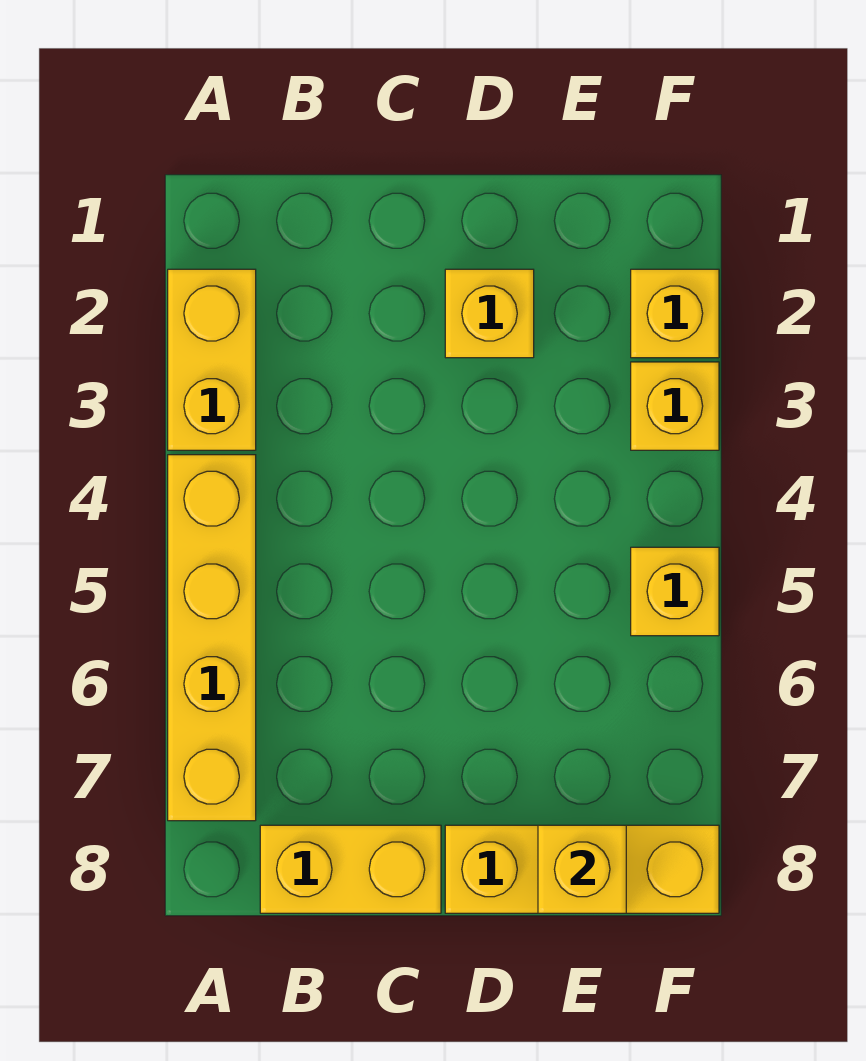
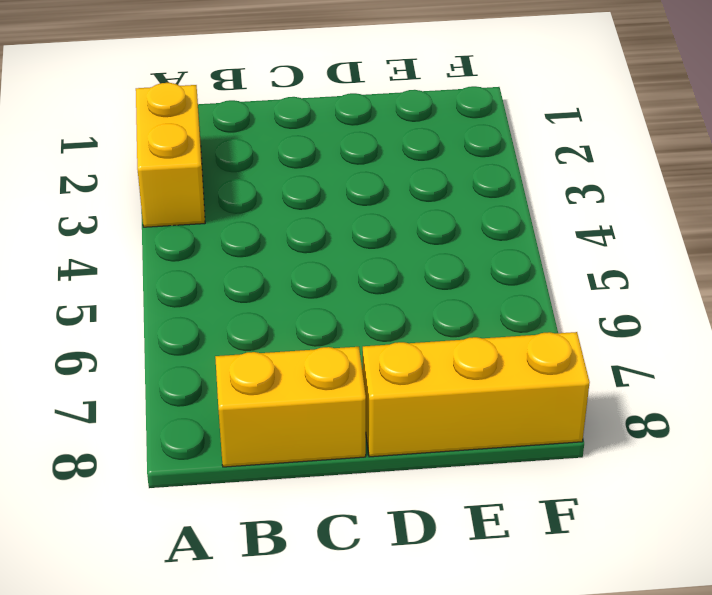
none -> yellow 1x4 brick [168,455,256,821]
none -> yellow 1x1 brick [445,269,534,358]

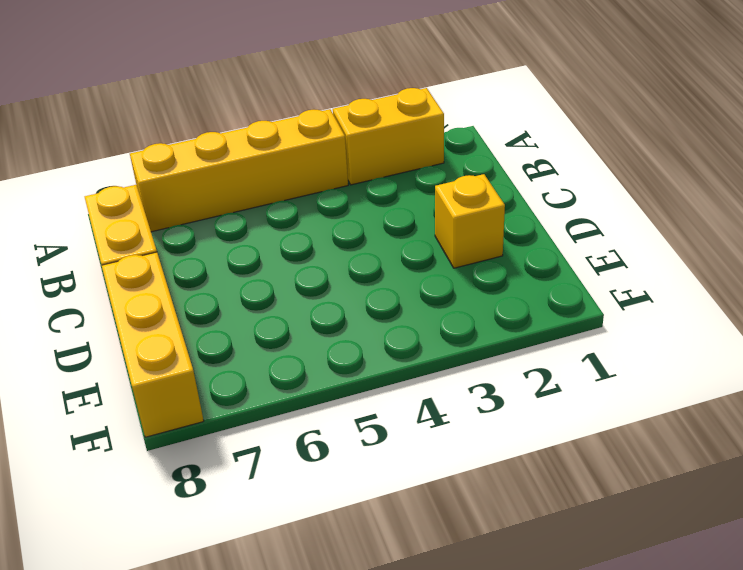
none -> yellow 1x1 brick [631,269,719,358]
none -> yellow 1x1 brick [631,362,719,450]

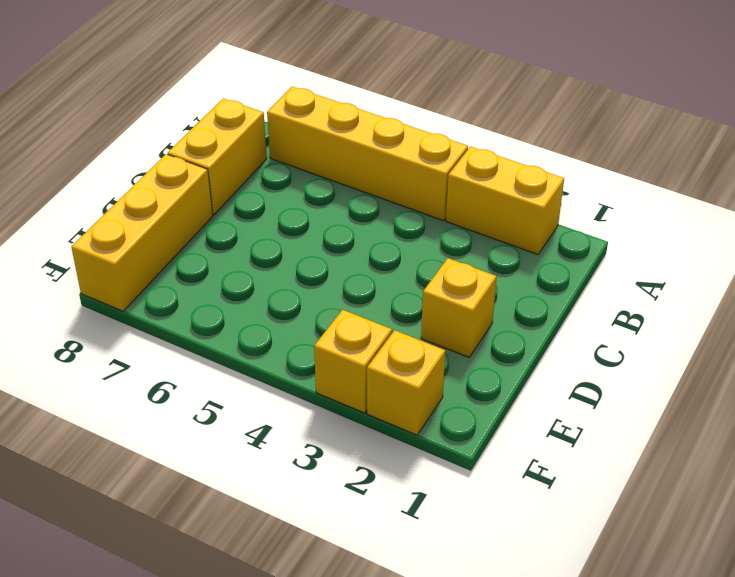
none -> yellow 1x1 brick [631,547,719,636]
none -> yellow 1x1 brick [538,825,626,913]

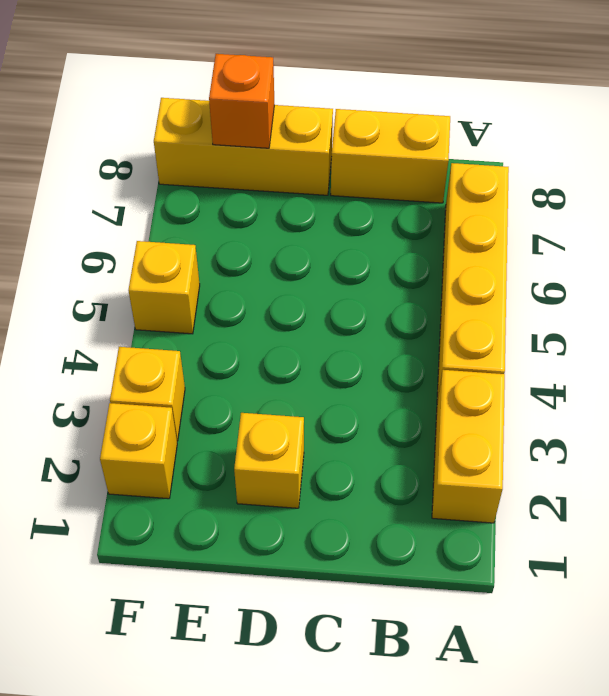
orange 1x1 brick [209,54,275,148] -> yellow 1x1 brick [538,825,626,913]

